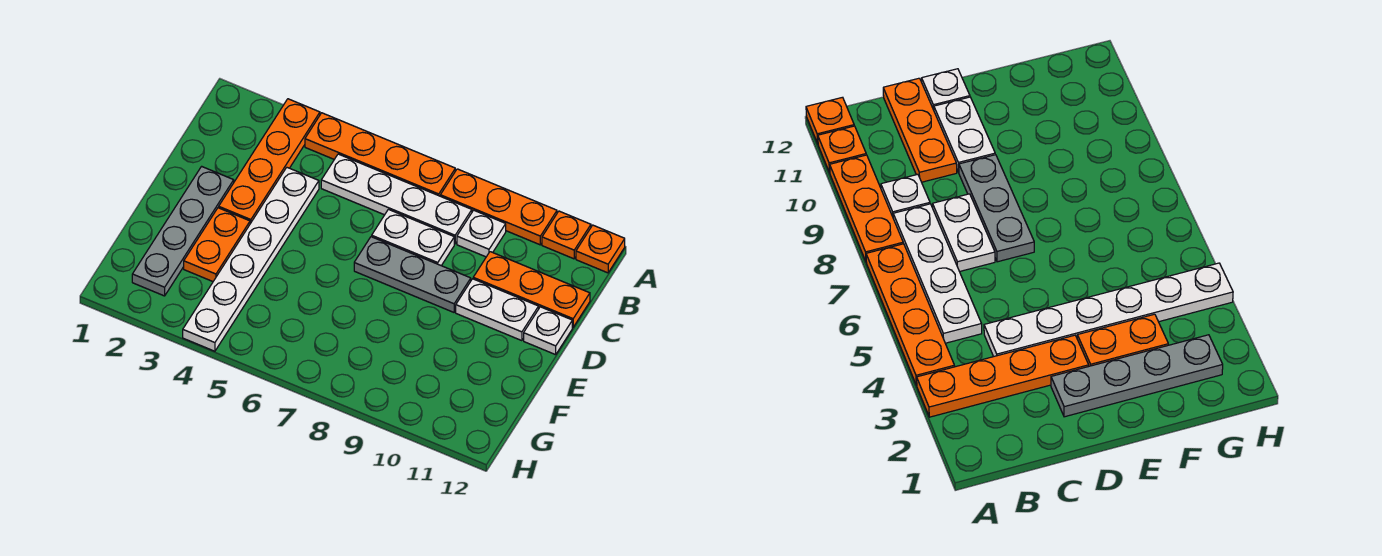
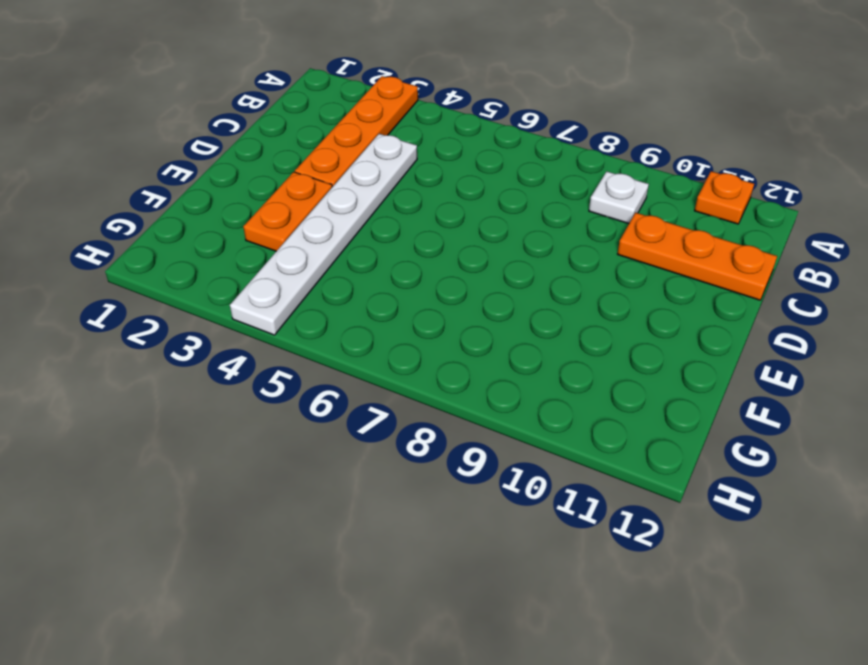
none -> orange 1x4 plate [305,113,455,196]
none -> orange 1x3 plate [440,169,557,245]
none -> orange 1x1 plate [576,225,625,273]

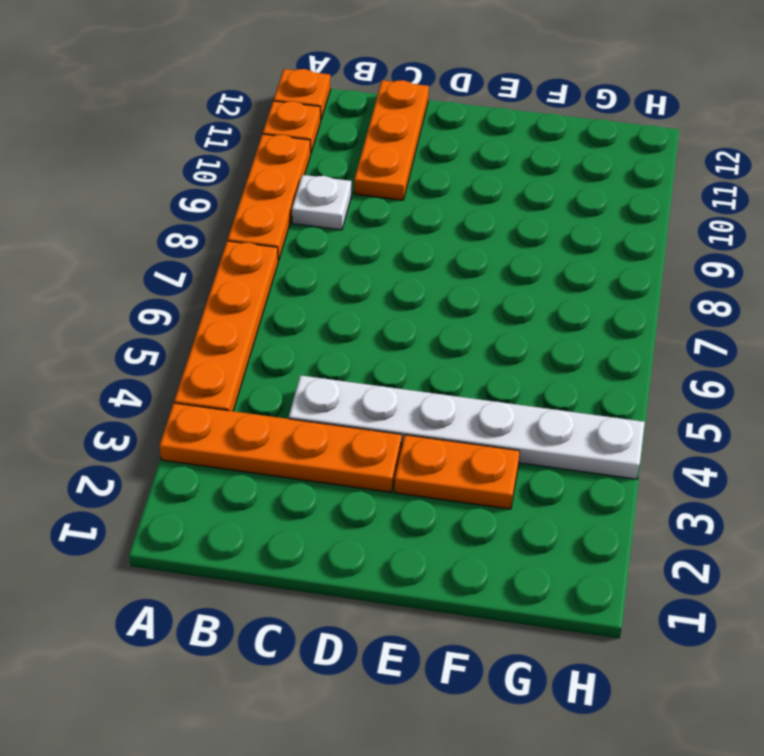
none -> white 1x4 plate [321,154,472,244]
none -> white 1x2 plate [372,209,454,266]
none -> grey 1x4 plate [132,166,234,296]

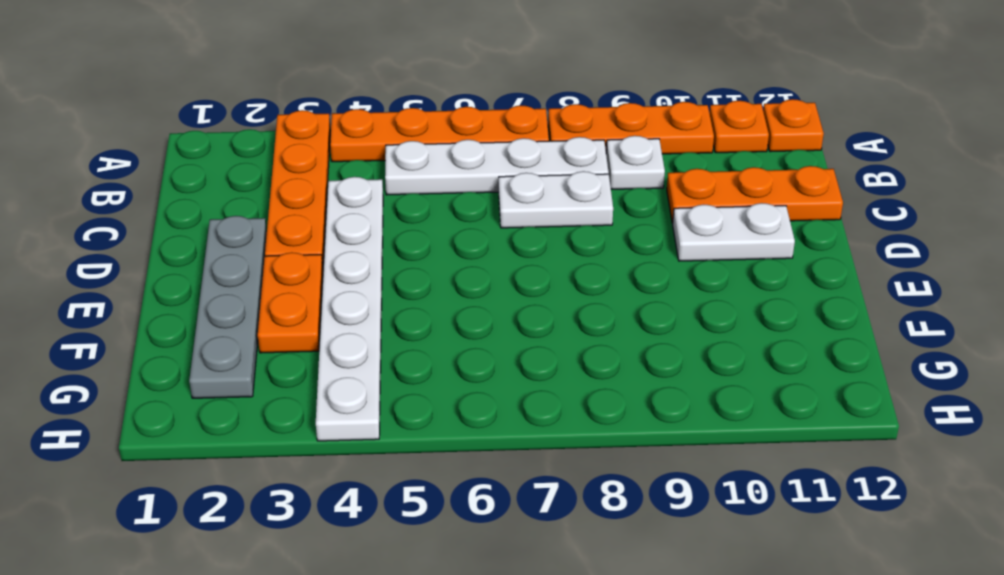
none -> grey 1x3 plate [354,237,471,312]
none -> white 1x1 plate [524,307,572,355]

